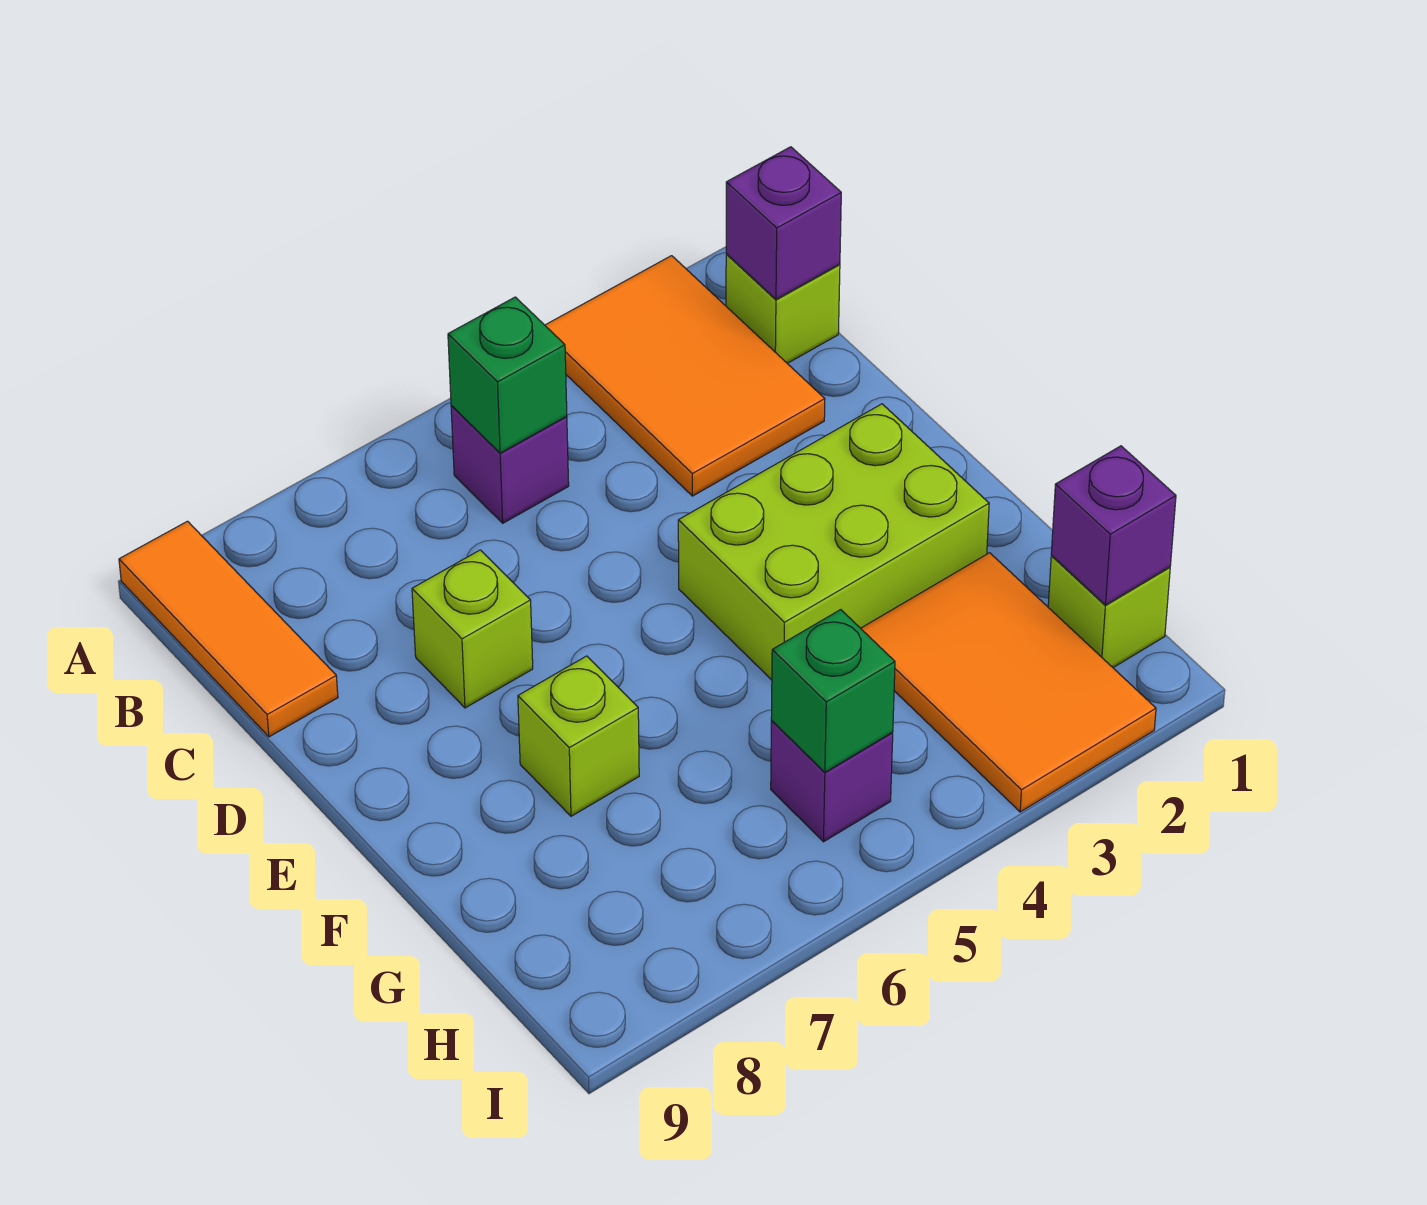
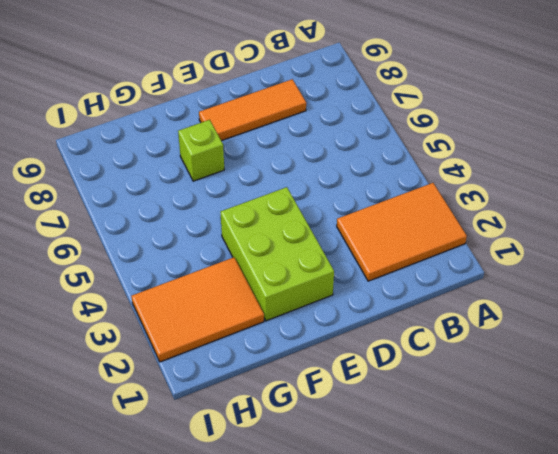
orange 1x3 tile [199,79,306,141] -> orange 1x3 tile moved to [119,521,338,737]
none -> lime 1x1 brick [726,254,840,363]
none -> purple 1x1 brick [451,406,569,523]
none -> lime 1x1 brick [412,550,533,708]

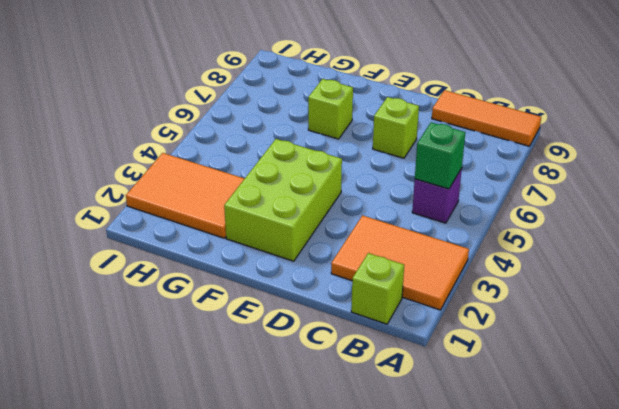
none -> lime 1x1 brick [1048,556,1170,667]
none -> purple 1x1 brick [771,721,893,842]
none -> purple 1x1 brick [726,147,841,299]

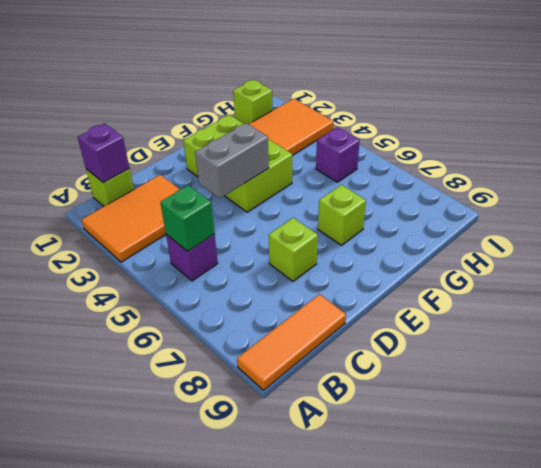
grey 1x2 brick [195,123,269,198] -> none
none -> purple 1x1 brick [1051,446,1176,605]
none -> green 1x1 brick [771,610,895,772]

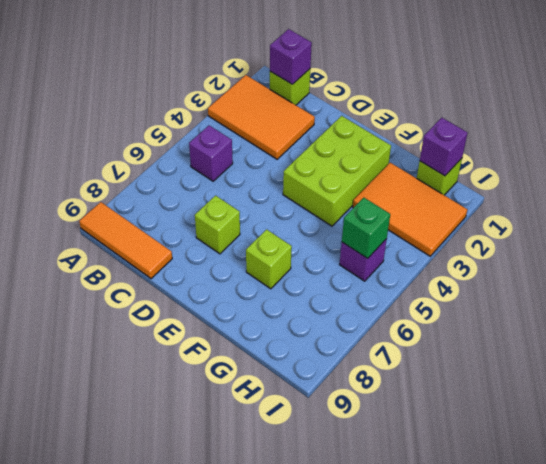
none -> green 1x1 brick [448,297,567,453]

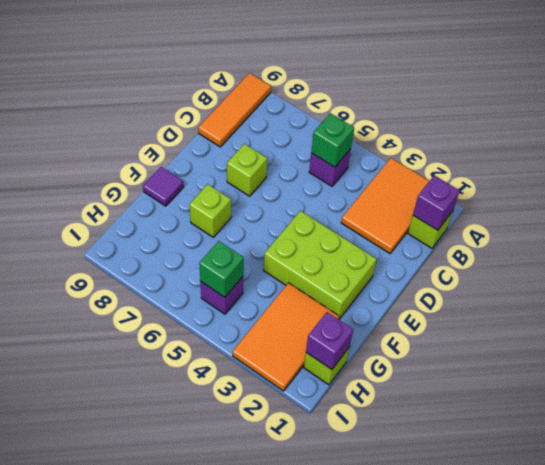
purple 1x1 tile [143,167,184,206] -> none

